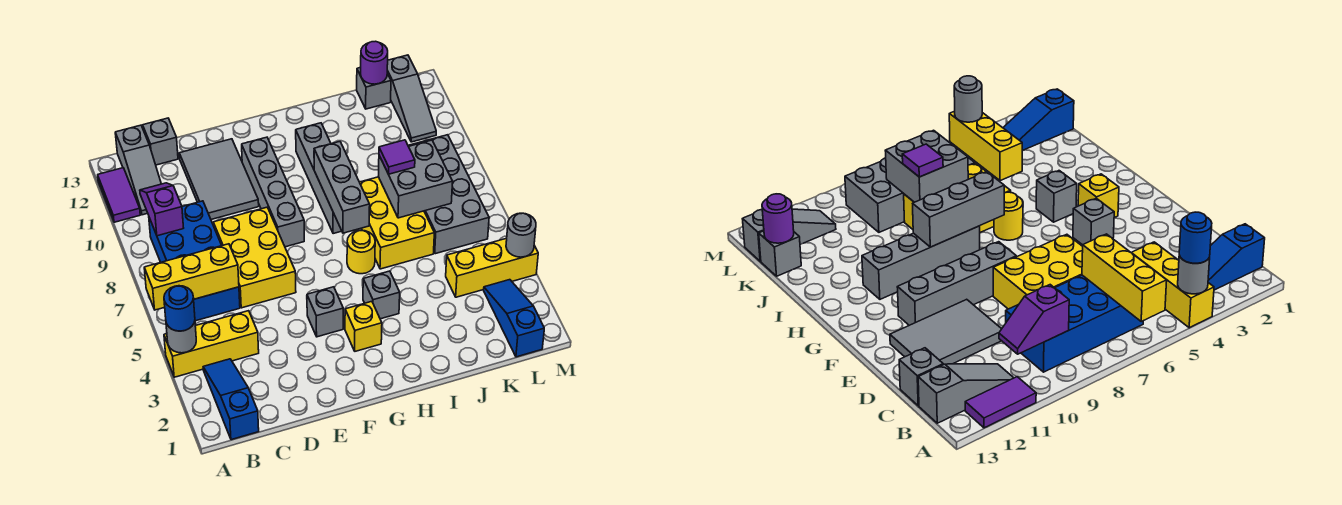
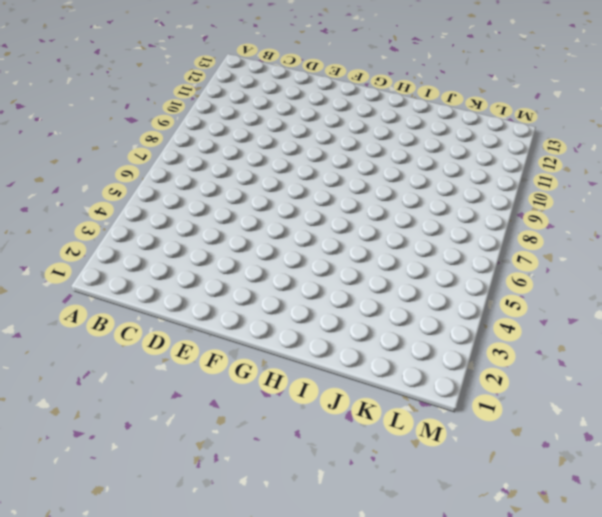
none -> yellow 1x3 brick [164,311,259,377]
none -> purple 1x2 tile [98,168,140,222]
none -> blue 1x3 slope [203,359,259,440]

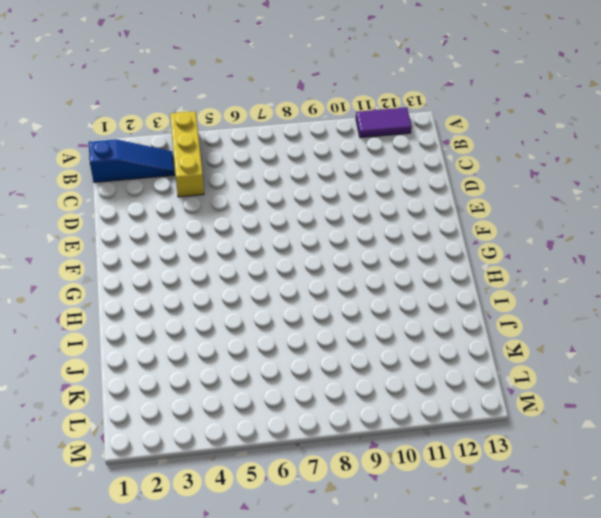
none -> blue 2x4 brick [149,201,240,321]
none -> grey 1x3 slope [115,125,161,215]
none -> grey 1x1 brick [143,118,178,165]

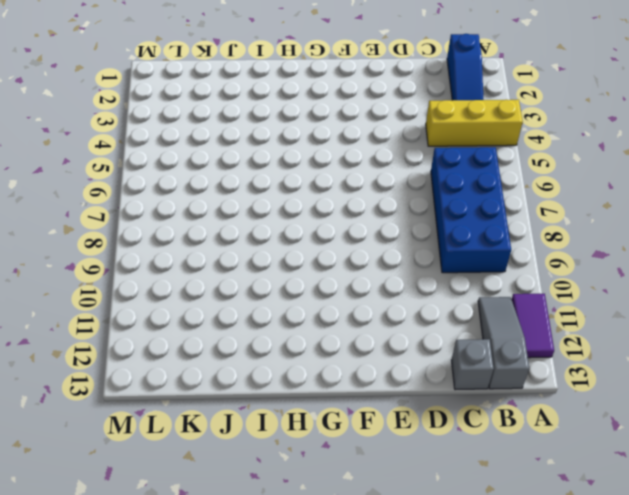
none -> yellow 2x3 brick [213,207,296,308]
none -> grey 2x3 tile [179,139,259,220]
none -> grey 1x1 brick [307,287,343,337]

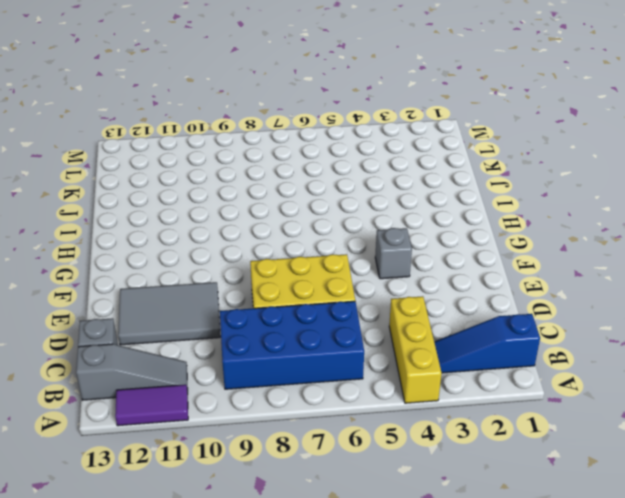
none -> grey 1x4 brick [242,137,304,247]
none -> yellow 1x1 brick [345,301,382,351]
none -> grey 1x1 brick [363,271,400,319]

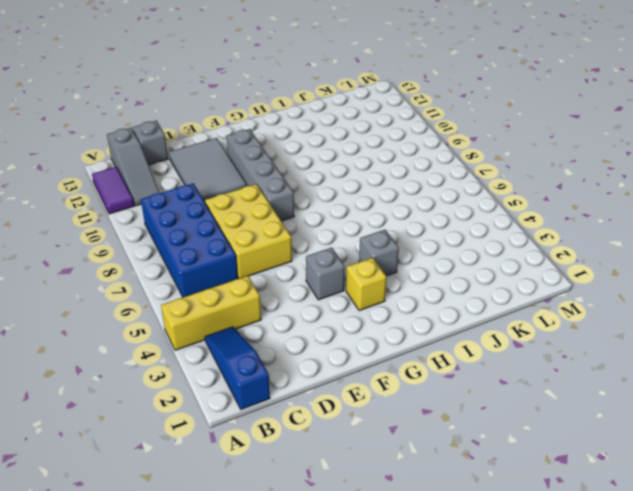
none -> yellow 1x1 round brick [347,230,375,274]
none -> grey 1x4 brick [296,123,342,234]
none -> yellow 2x3 brick [360,177,434,269]

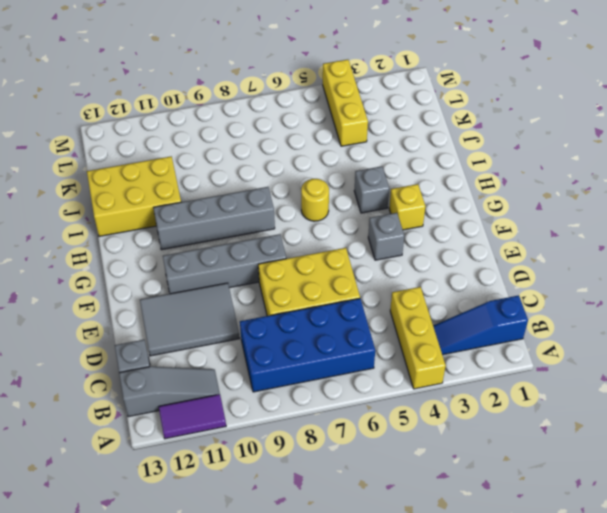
yellow 2x3 brick [87,156,181,236] -> yellow 2x3 brick moved to [360,177,434,269]
none -> grey 2x4 brick [408,135,489,254]
none -> grey 1x1 brick [357,67,391,109]
none -> blue 1x3 slope [484,280,544,357]

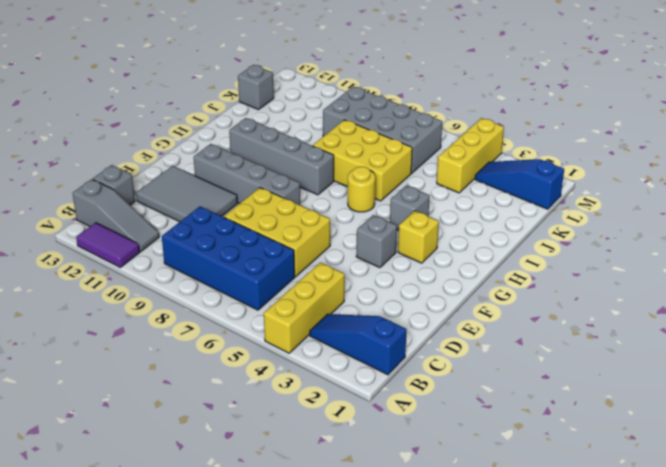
none -> grey 1x3 slope [387,55,436,142]
none -> grey 1x1 round brick [166,321,196,353]
none -> yellow 1x3 brick [144,244,239,310]

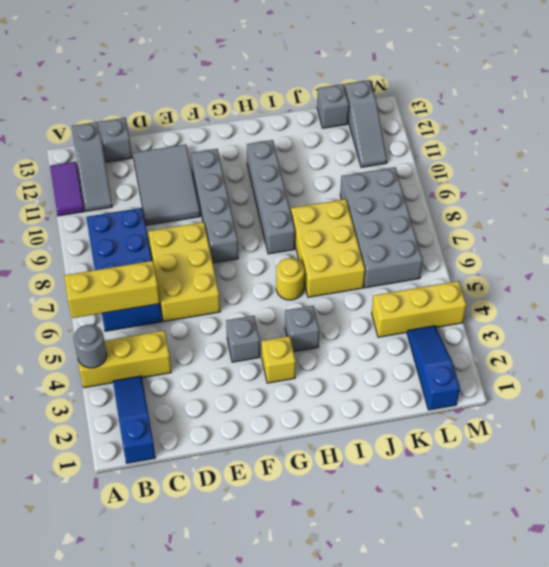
none -> purple 1x2 slope [140,183,183,236]
none -> grey 1x3 brick [314,142,370,233]
none -> grey 2x2 brick [378,140,453,218]

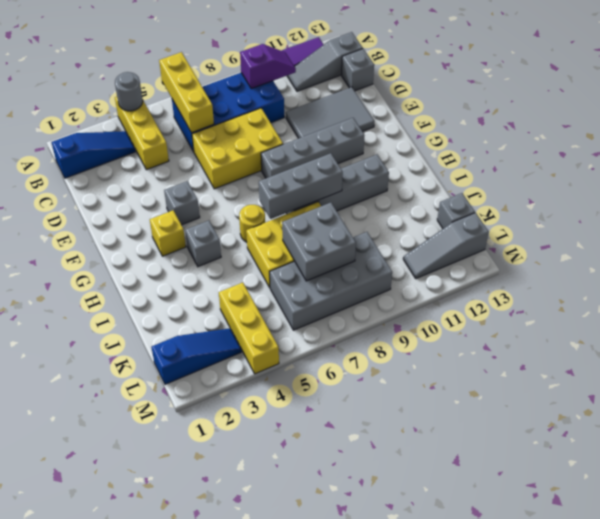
none -> purple 1x1 round brick [361,41,388,84]
none -> grey 1x1 round brick [506,213,536,257]
none -> blue 1x1 round brick [164,286,195,331]

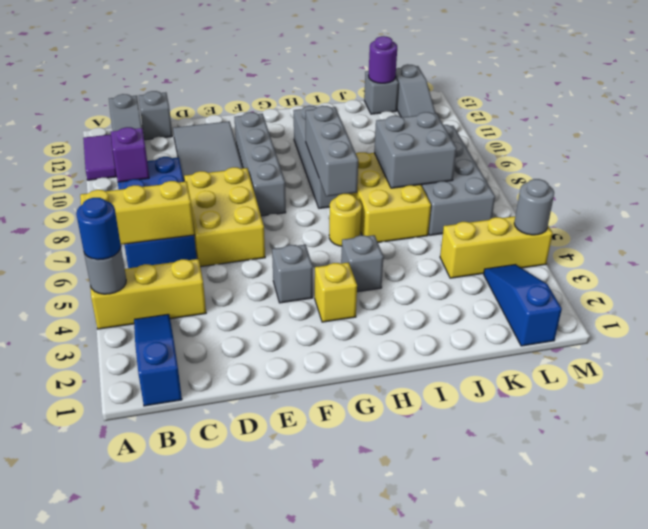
none -> purple 1x1 tile [379,140,415,174]

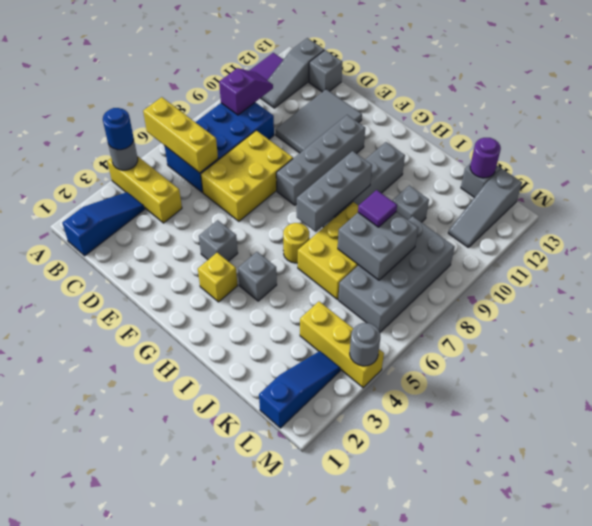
grey 1x1 brick [392,186,429,222] -> none

